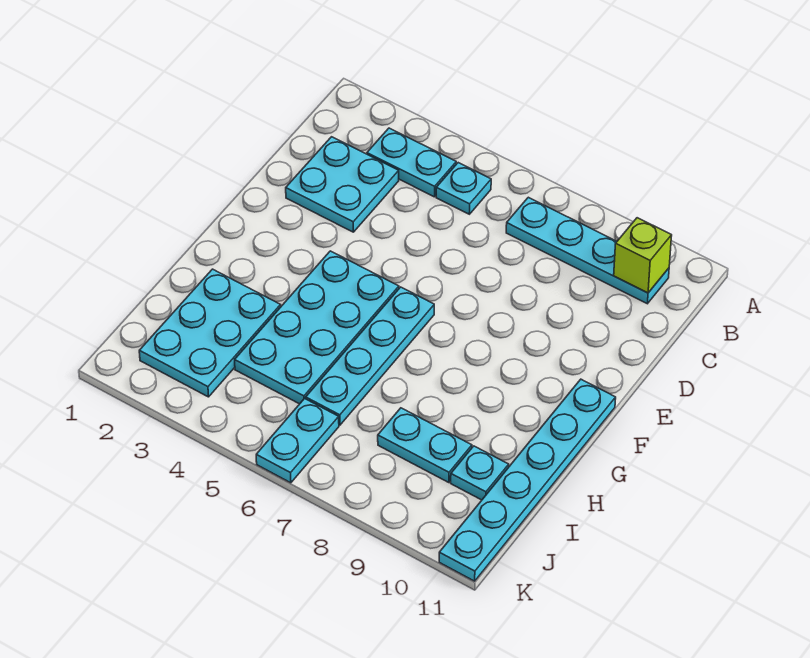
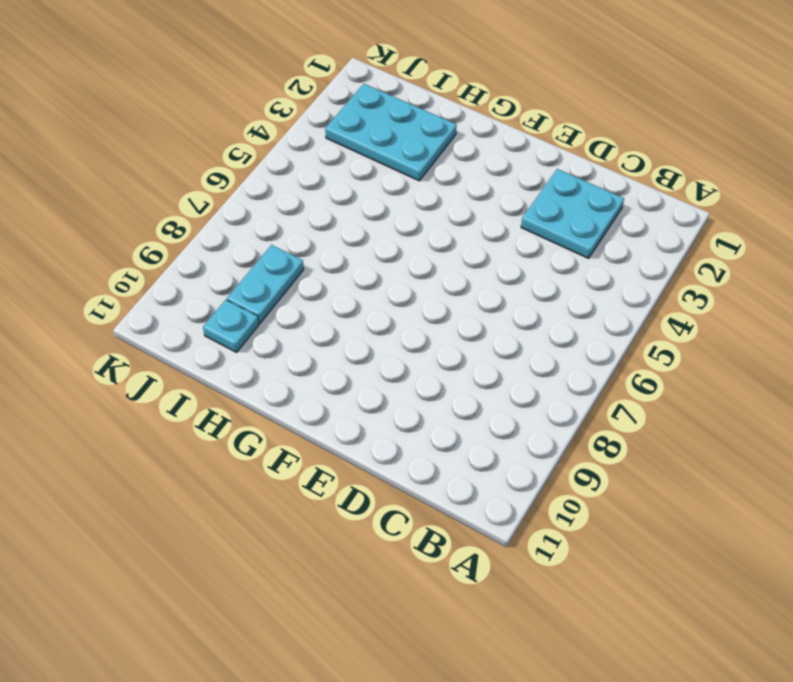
none -> cyan 1x2 plate [367,128,456,197]
none -> cyan 1x1 plate [436,163,491,214]
none -> cyan 1x4 plate [506,197,669,304]

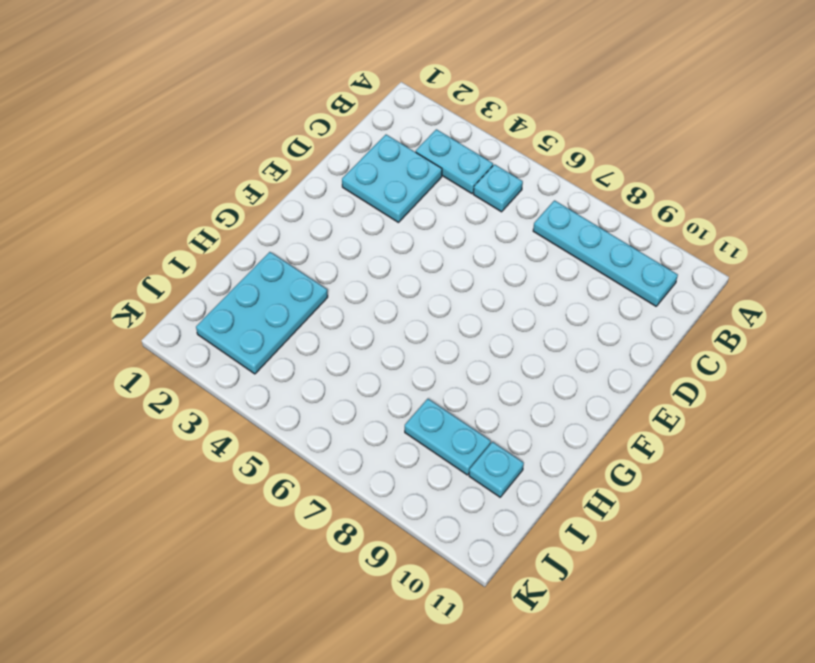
none -> cyan 2x4 plate [235,251,399,404]
none -> cyan 1x4 plate [306,287,434,425]
none -> cyan 1x6 plate [439,379,616,581]

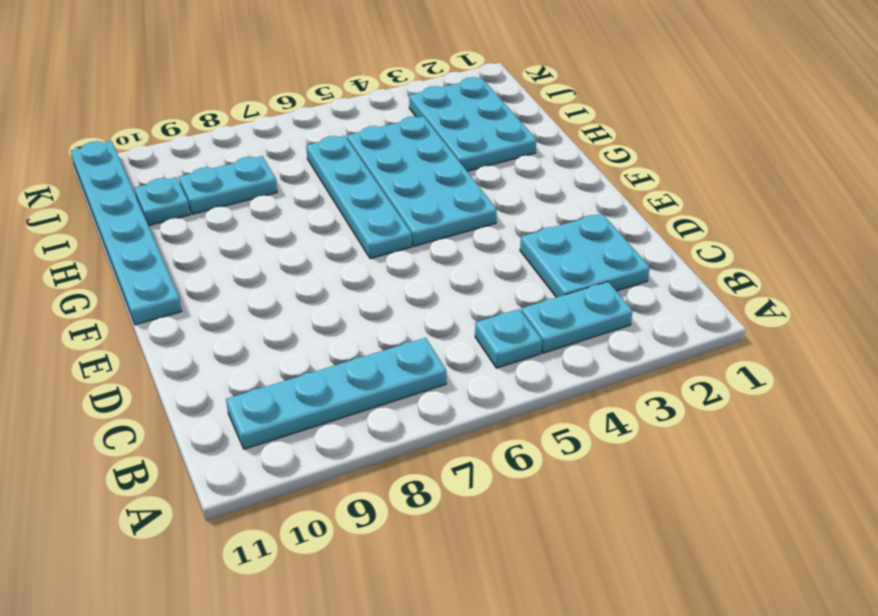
none -> cyan 1x2 plate [256,399,339,483]
none -> lime 1x1 brick [614,218,672,293]

